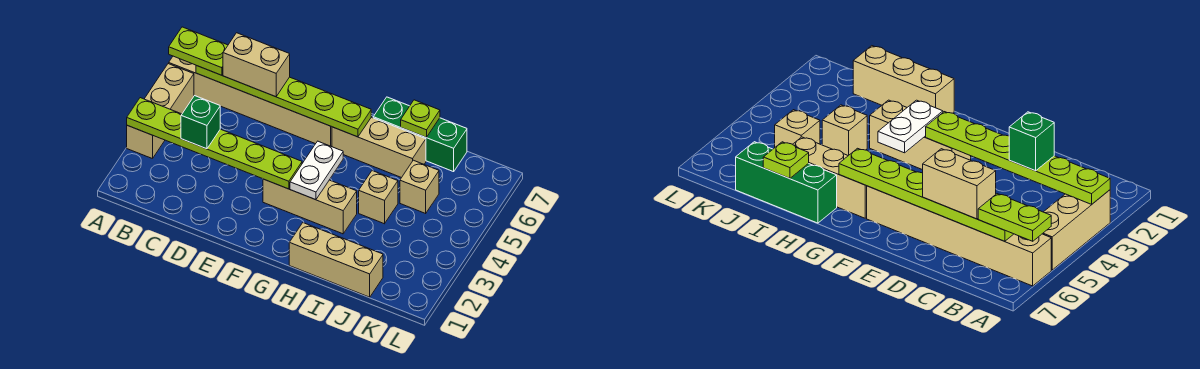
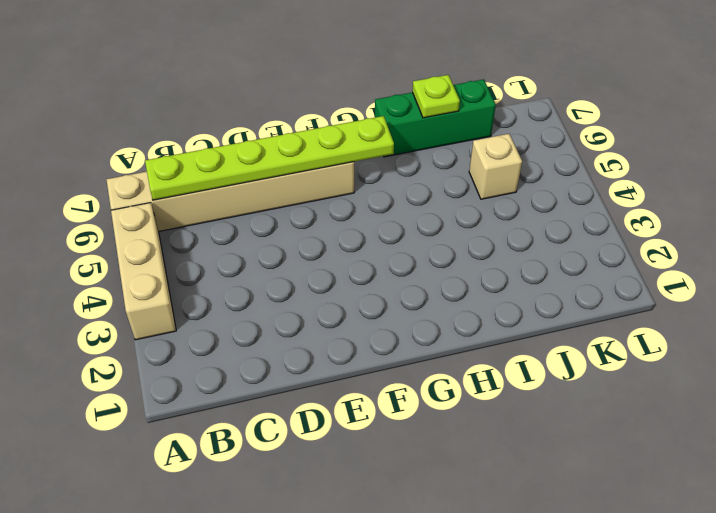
none -> tan 1x3 brick [263,179,357,234]
none -> tan 1x3 brick [332,117,426,178]
none -> tan 1x3 brick [289,223,383,297]

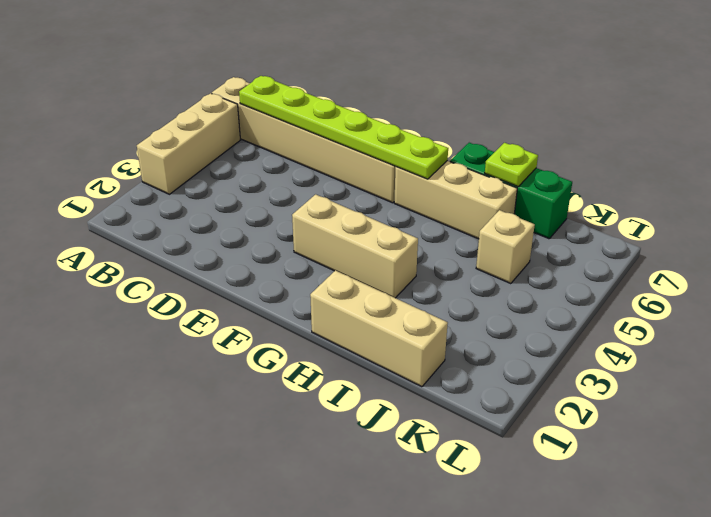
none -> tan 1x1 brick [359,171,398,224]
none -> lime 1x6 plate [127,98,302,189]
none -> white 1x2 plate [290,141,343,200]

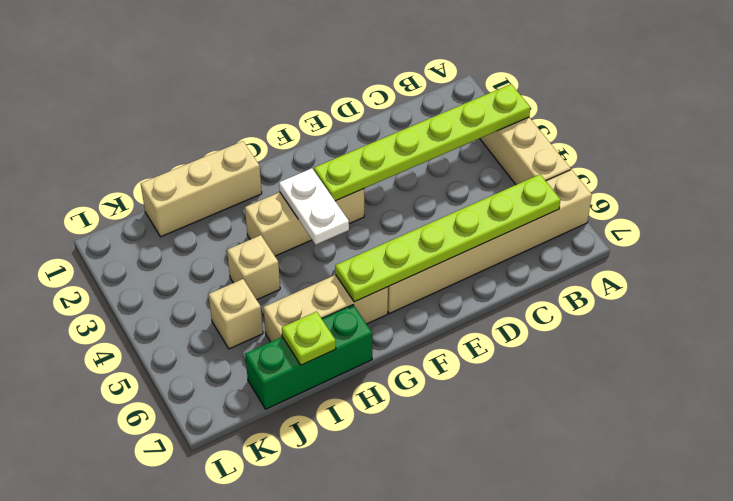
none -> lime 1x2 plate [169,27,228,75]
none -> green 1x1 brick [181,96,220,149]
none -> tan 1x2 brick [223,33,290,97]

